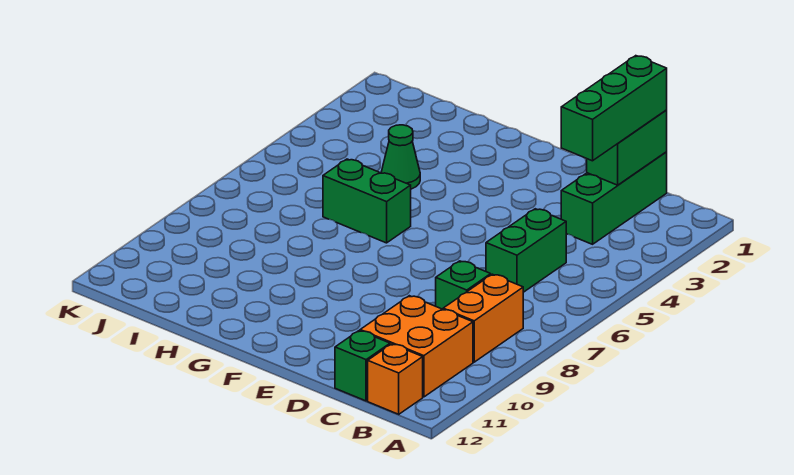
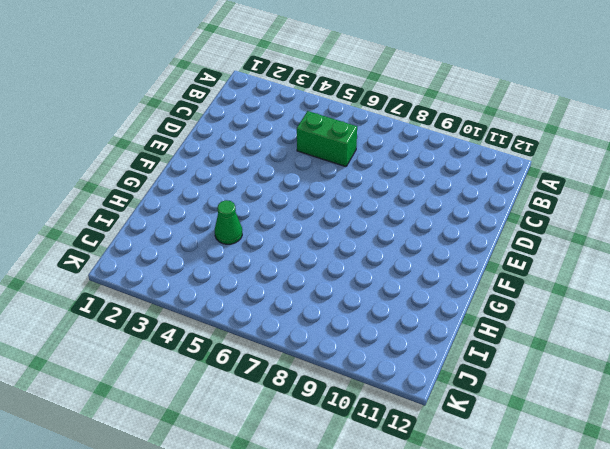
none -> orange 1x2 brick [443,274,523,362]
none -> orange 2x2 brick [360,296,473,397]

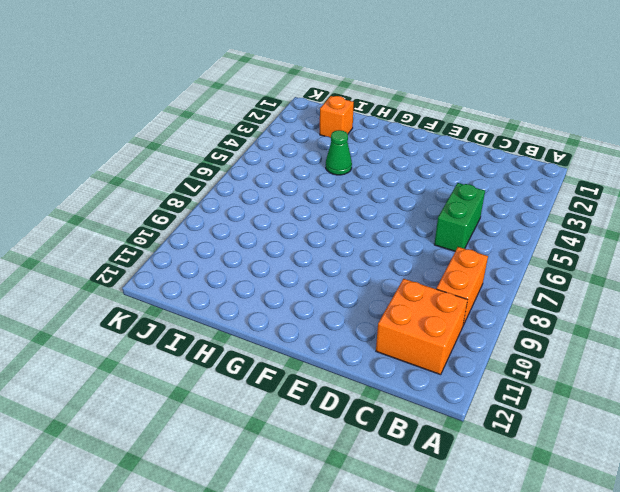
orange 1x1 brick [320,96,354,138] -> orange 1x1 brick moved to [368,344,423,414]
none -> green 1x3 brick [561,152,667,244]
none -> green 1x1 brick [436,261,491,309]

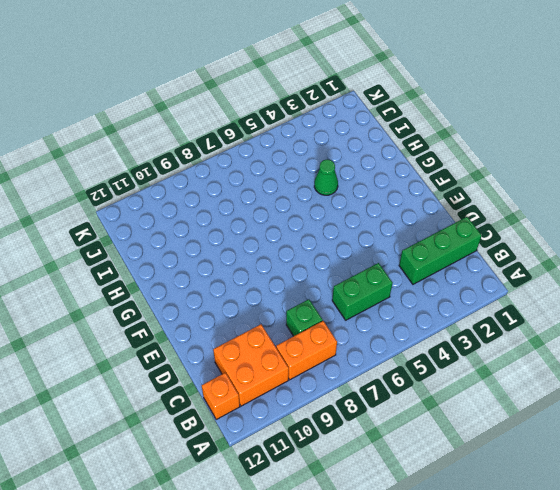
none -> green 1x1 brick [335,331,390,401]
none -> green 1x2 brick [323,159,411,243]

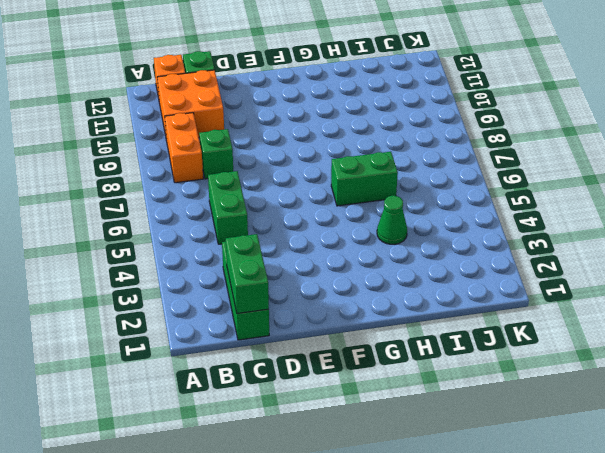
none -> green 1x3 brick [561,56,667,161]

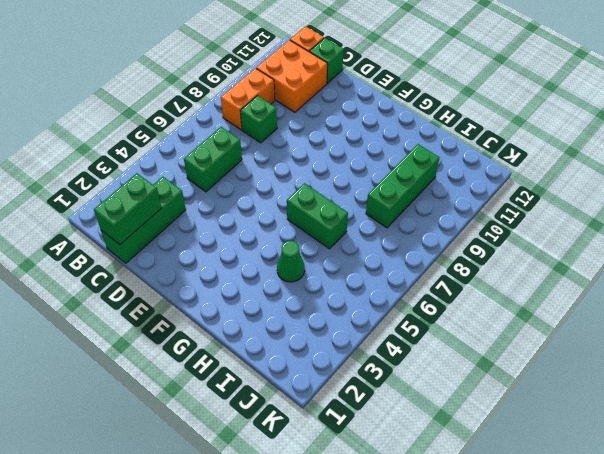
green 1x3 brick [366,144,439,228] -> green 1x3 brick moved to [561,56,667,161]

